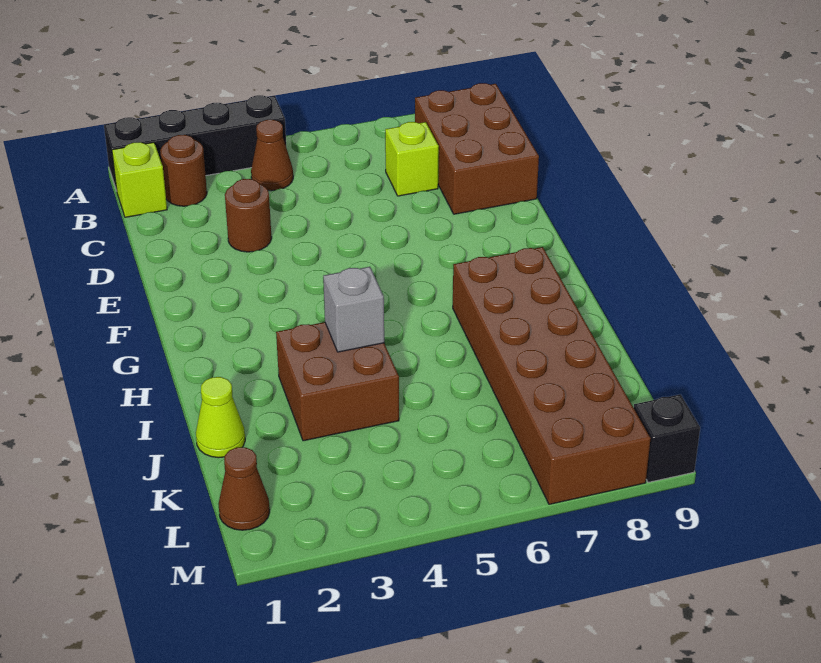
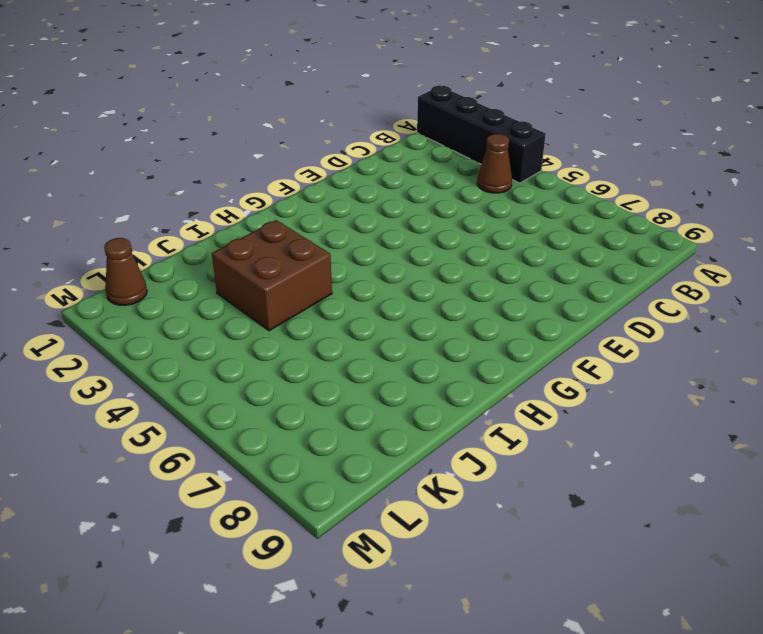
none -> lime 1x1 brick [112,142,167,217]
none -> brown 1x1 round brick [160,135,207,206]
none -> brown 2x3 brick [415,83,539,214]

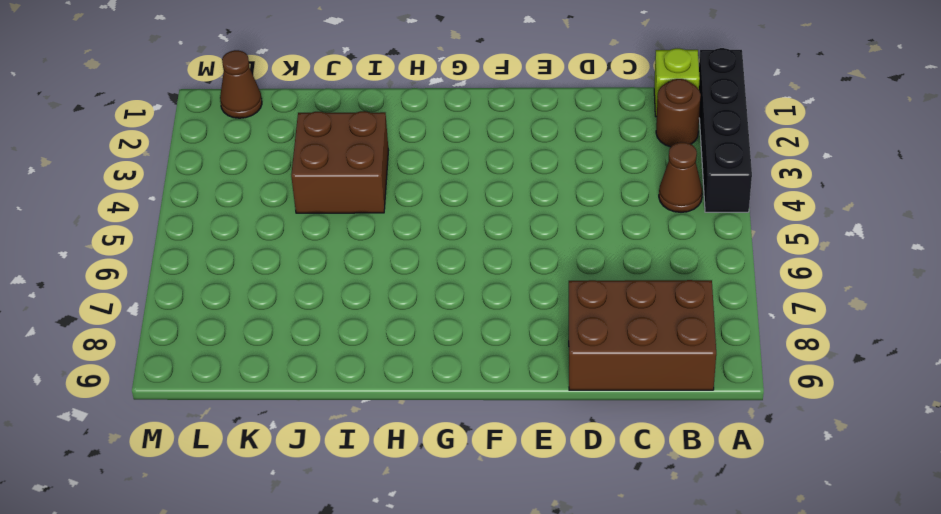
none -> lime 1x1 brick [385,122,439,196]
none -> brown 1x1 round brick [225,179,272,252]
none -> brown 2x6 brick [453,247,651,504]

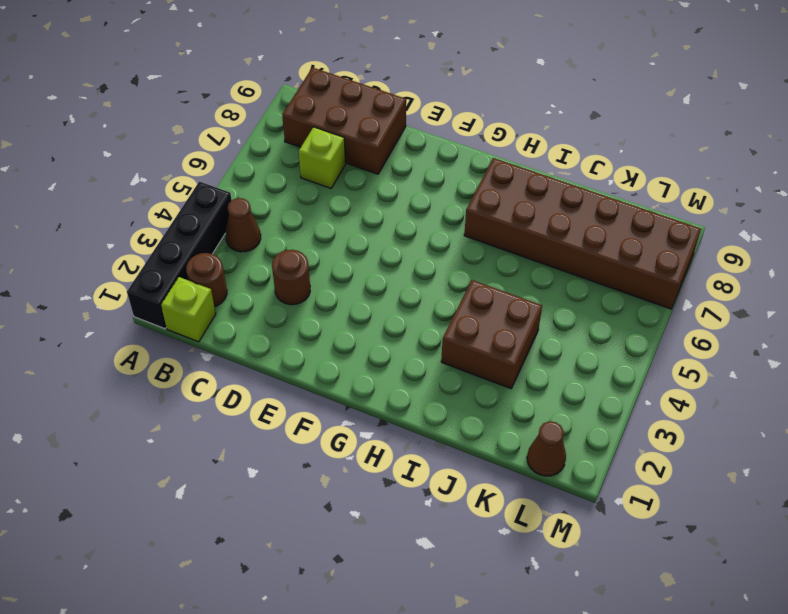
none -> lime 1x1 cone [196,377,245,458]
none -> black 1x1 brick [634,394,700,482]
none -> grey 1x1 brick [323,267,384,352]

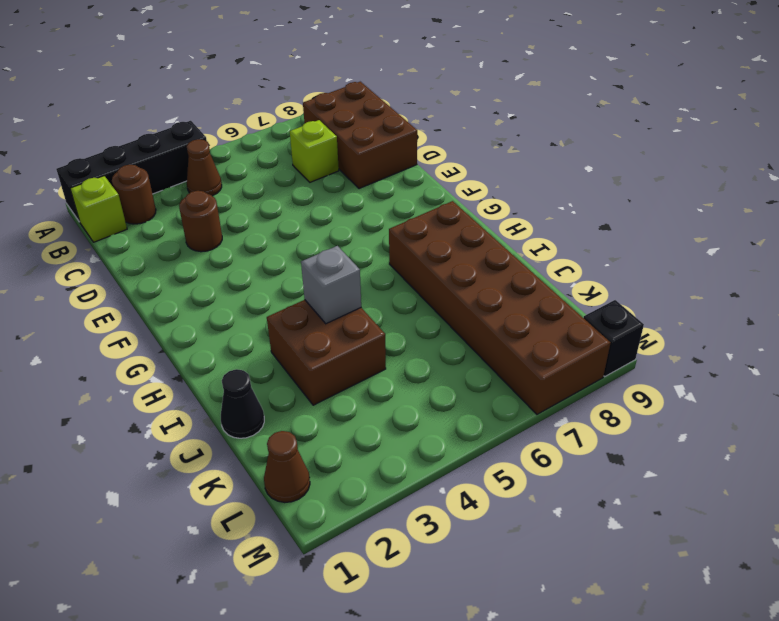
black 1x1 cone [221,369,264,438] -> lime 1x1 cone [196,377,245,458]

